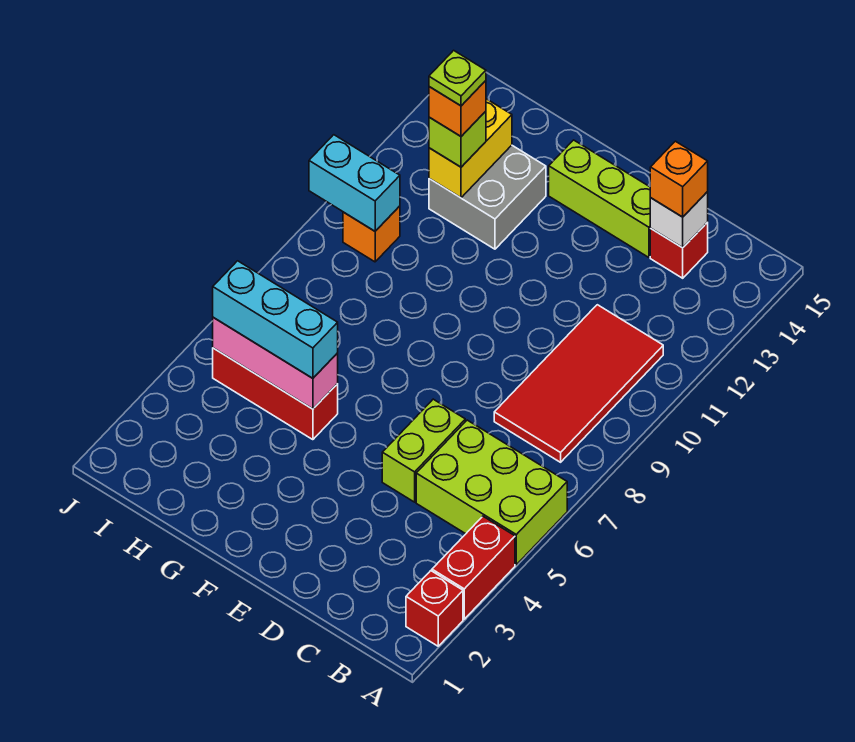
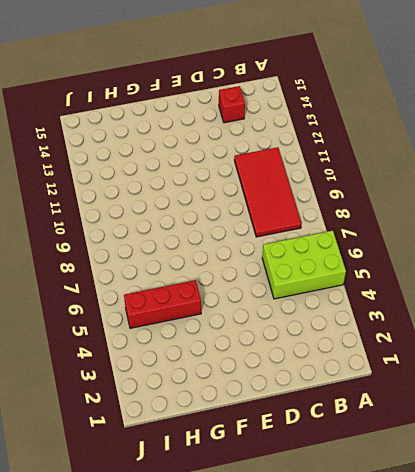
none -> red 1x1 brick [406,571,463,646]
none -> red 1x2 brick [432,516,515,619]
none -> lime 1x2 brick [382,399,465,502]

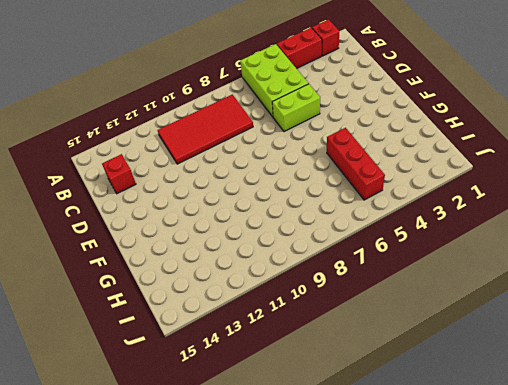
none -> lime 1x3 brick [549,140,651,257]
none -> grey 2x2 brick [429,145,546,249]
none -> orange 1x1 brick [343,206,400,262]

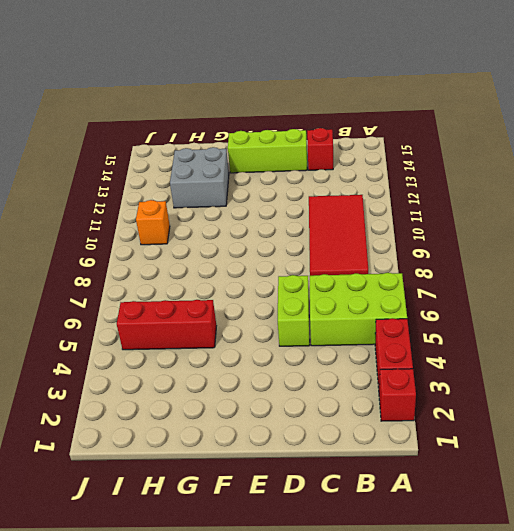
none -> white 1x1 brick [650,192,708,248]
none -> pink 1x3 brick [213,317,338,409]
none -> yellow 1x2 brick [429,99,512,198]

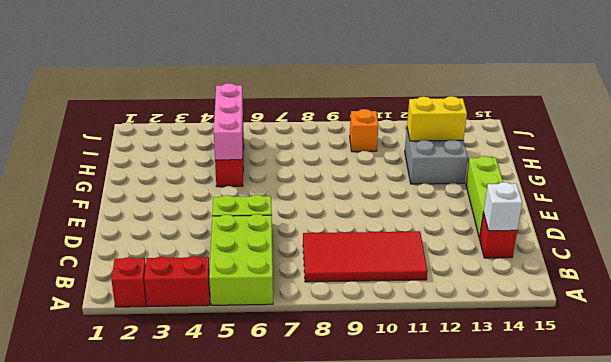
none -> cyan 1x2 brick [309,135,400,231]
none -> orange 1x1 brick [650,141,708,217]
none -> cyan 1x3 brick [213,261,338,378]

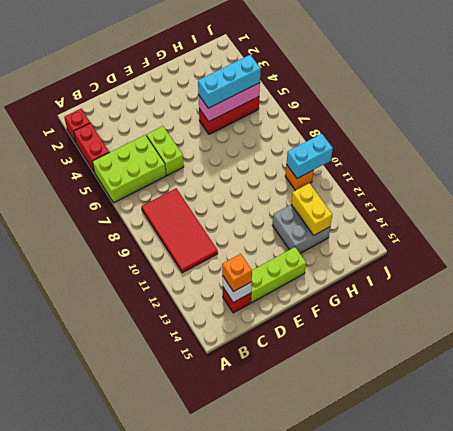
none -> lime 1x1 brick [429,111,486,167]
none -> orange 1x1 brick [429,81,486,136]
none -> lime 1x1 plate [429,50,486,106]

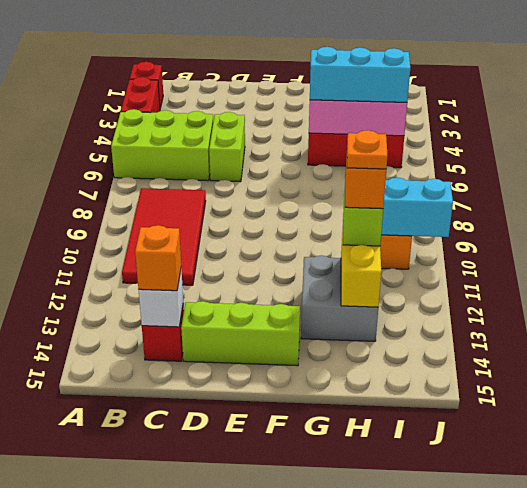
orange 1x1 plate [347,130,387,169] -> lime 1x1 plate [429,50,486,106]

